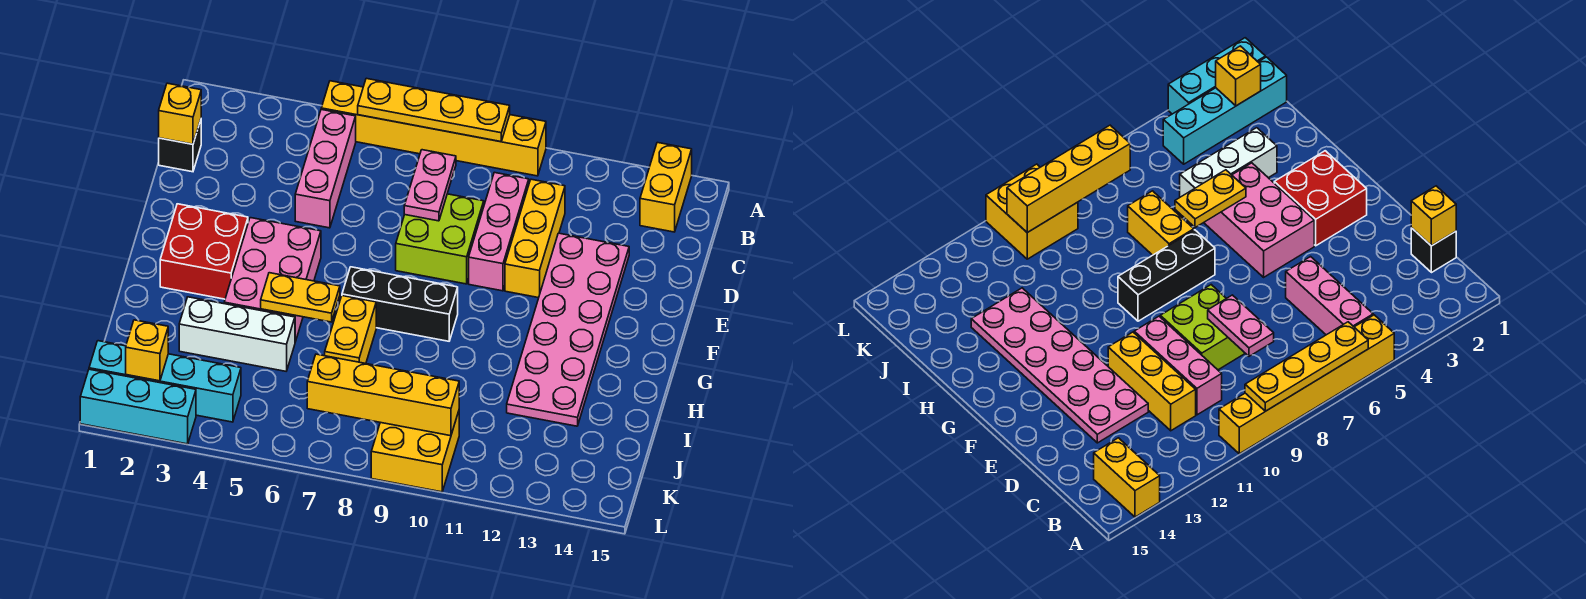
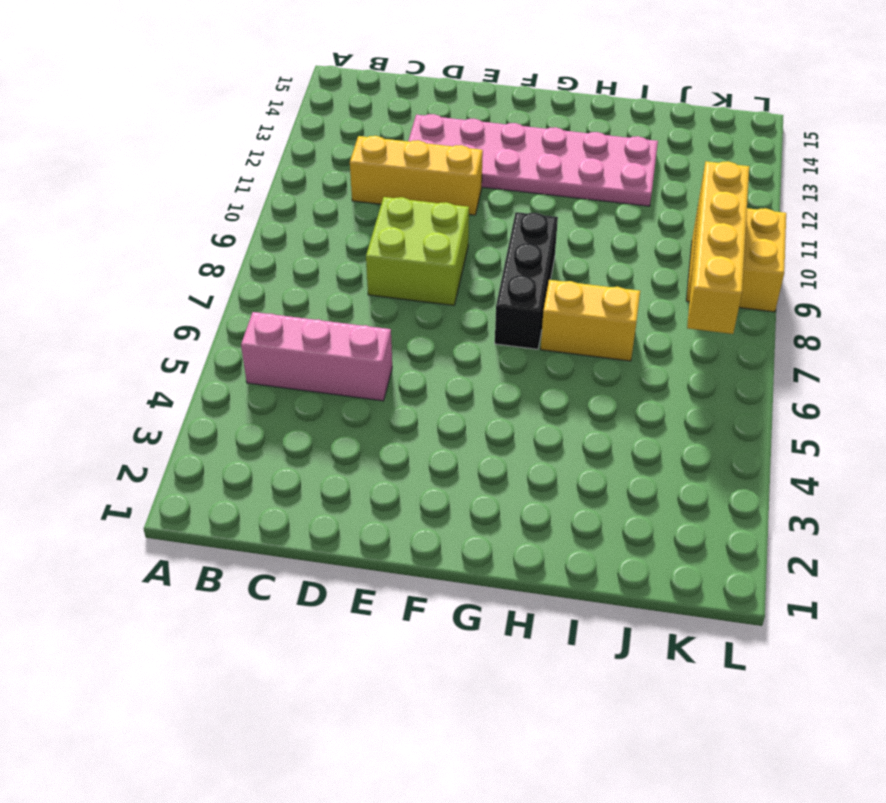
none -> yellow 1x6 brick [321,81,546,176]
none -> yellow 1x2 brick [640,142,692,232]
none -> black 1x1 brick [159,120,201,172]

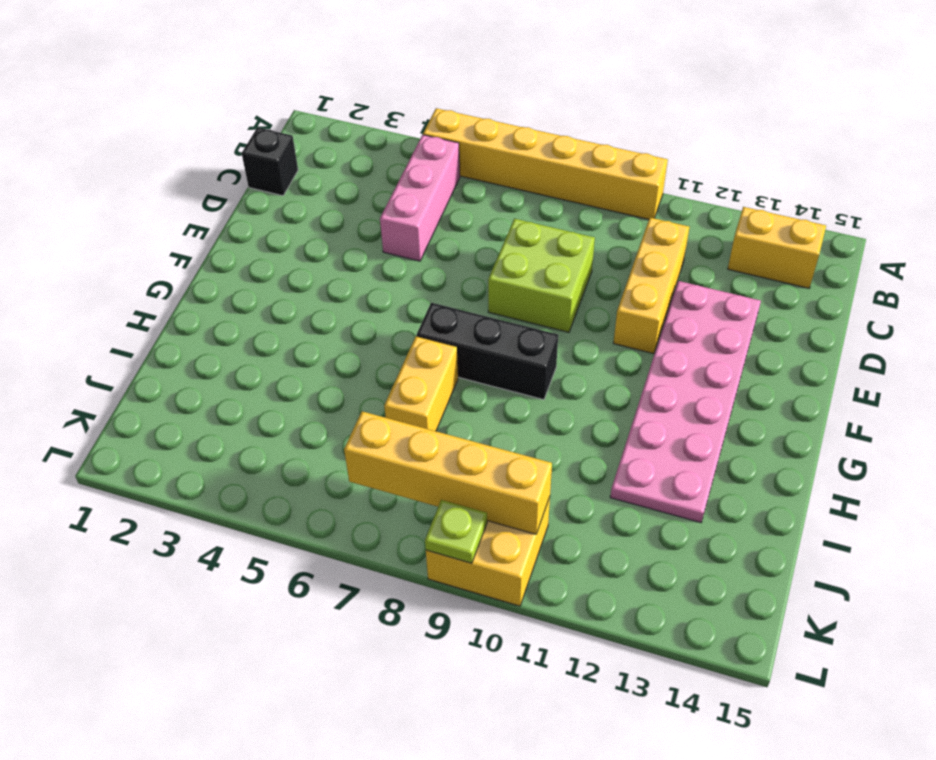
yellow 1x2 brick [728,207,826,288] -> yellow 1x2 brick turned to [640,142,692,232]
lime 1x1 plate [425,500,487,563] -> none
none -> pink 1x3 brick [469,172,529,291]
none -> red 2x2 brick [160,204,248,299]
none -> pink 2x3 brick [224,218,321,342]

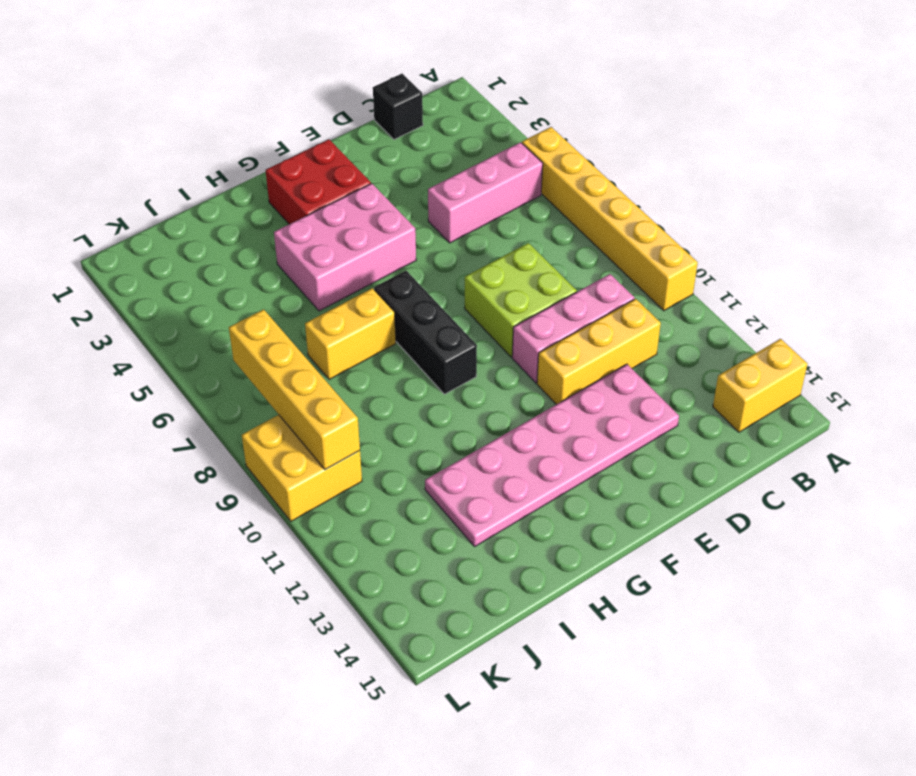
none -> white 1x3 brick [179,297,295,371]
none -> cyan 1x4 brick [89,341,241,422]
none -> cyan 1x3 brick [80,369,196,444]

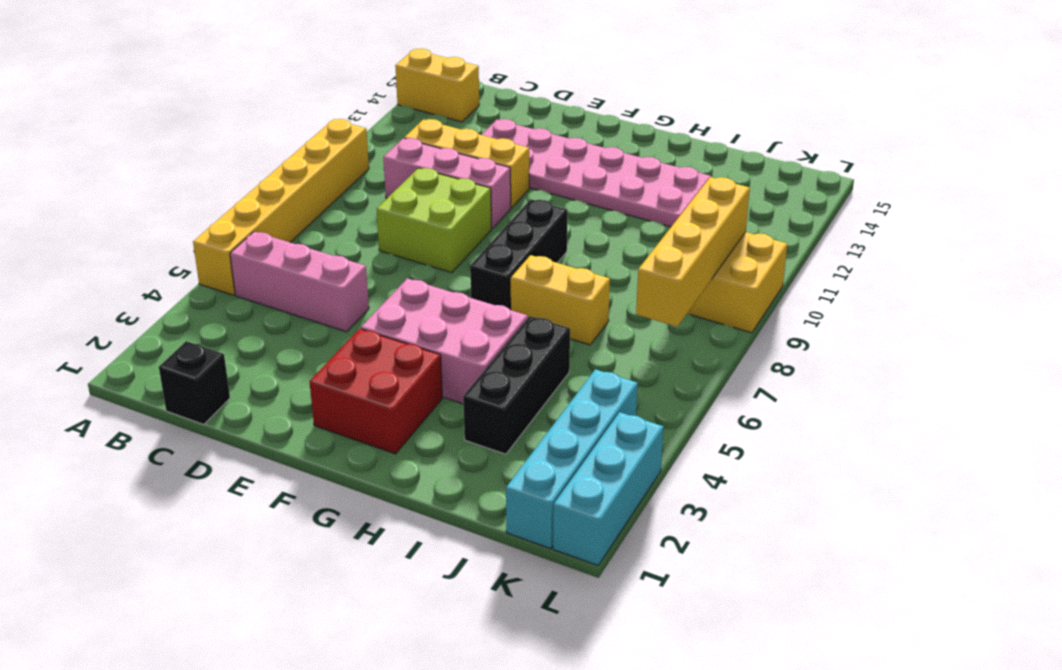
black 1x3 brick [463,316,570,454] -> white 1x3 brick [179,297,295,371]
none -> yellow 1x4 plate [358,78,510,142]
none -> yellow 1x1 brick [159,83,201,144]
none -> pink 1x2 plate [404,150,456,221]

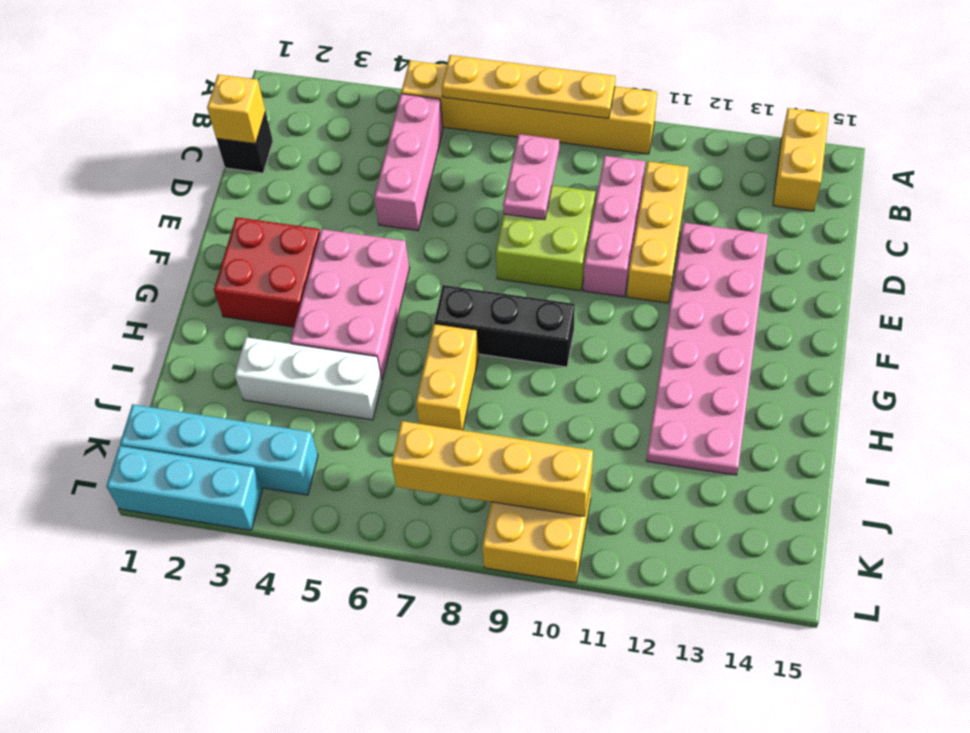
none -> yellow 1x2 plate [261,273,340,322]
none -> yellow 1x1 brick [126,320,168,381]

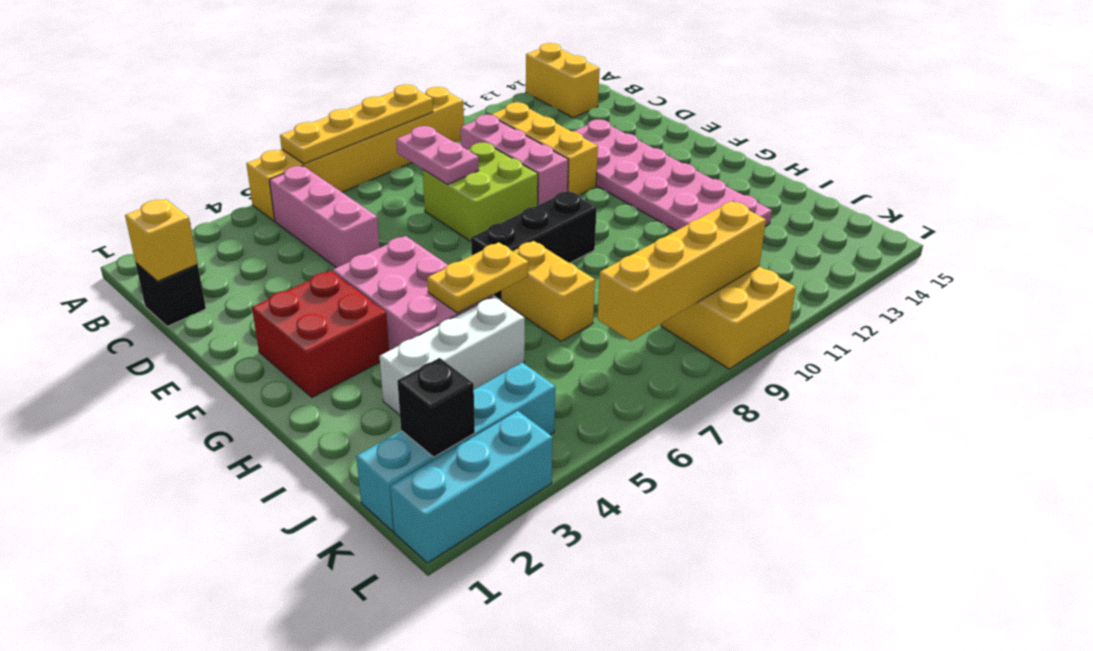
black 1x1 brick [397,358,475,457] -> yellow 1x1 brick [126,320,168,381]

